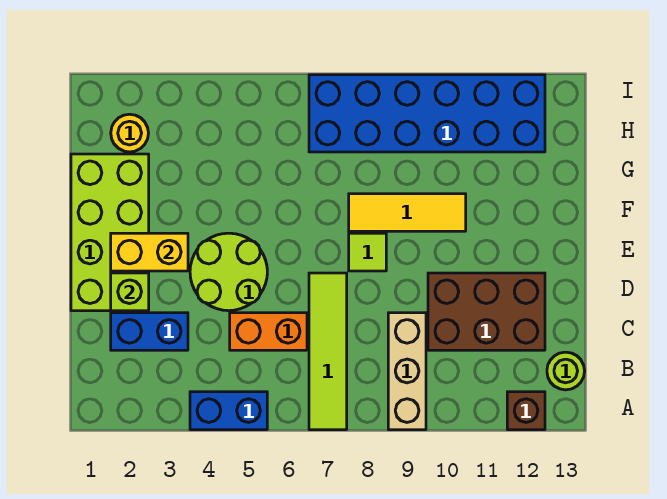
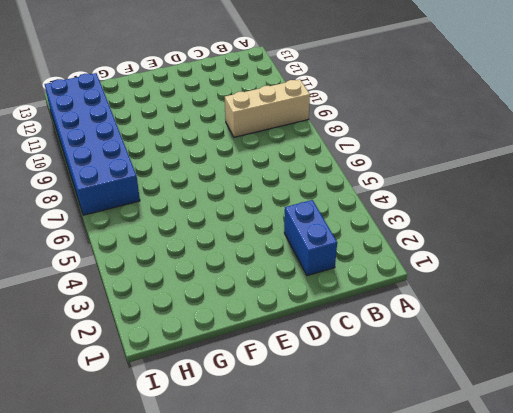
none -> blue 1x2 brick [190,392,267,430]
none -> lime 1x4 tile [309,273,347,430]
none -> brown 1x1 brick [507,392,545,430]

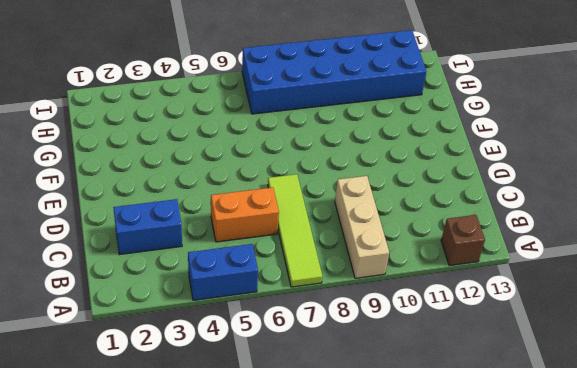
none -> lime 1x1 round brick [547,352,585,390]
none -> brown 2x3 brick [428,273,545,350]
none -> lime 2x4 brick [71,154,149,311]

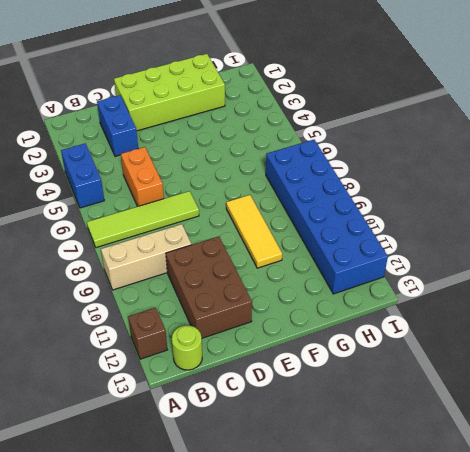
none -> lime 2x2 round brick [190,233,267,311]
none -> lime 1x1 tile [349,233,386,271]
none -> yellow 1x1 round brick [111,114,148,152]

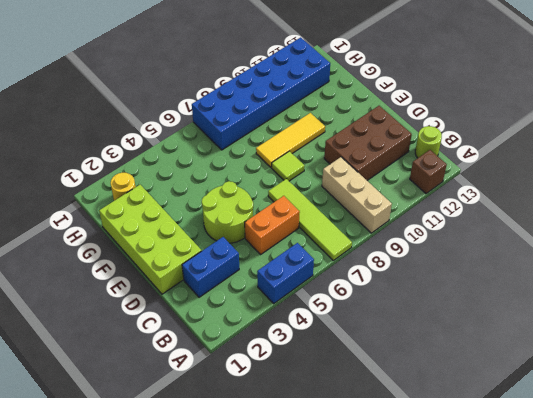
none -> lime 1x1 brick [111,273,149,311]
none -> yellow 1x2 brick [111,233,188,271]

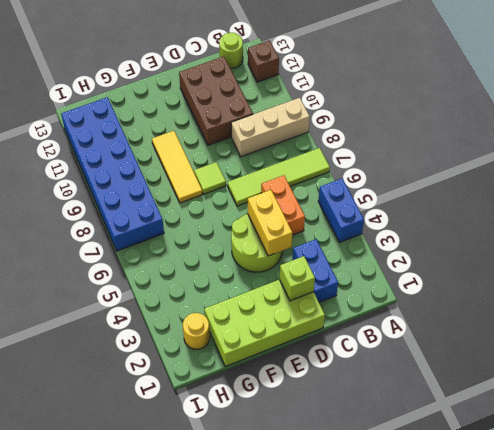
yellow 1x2 brick [248,190,292,256] -> yellow 1x2 brick moved to [111,233,188,271]

